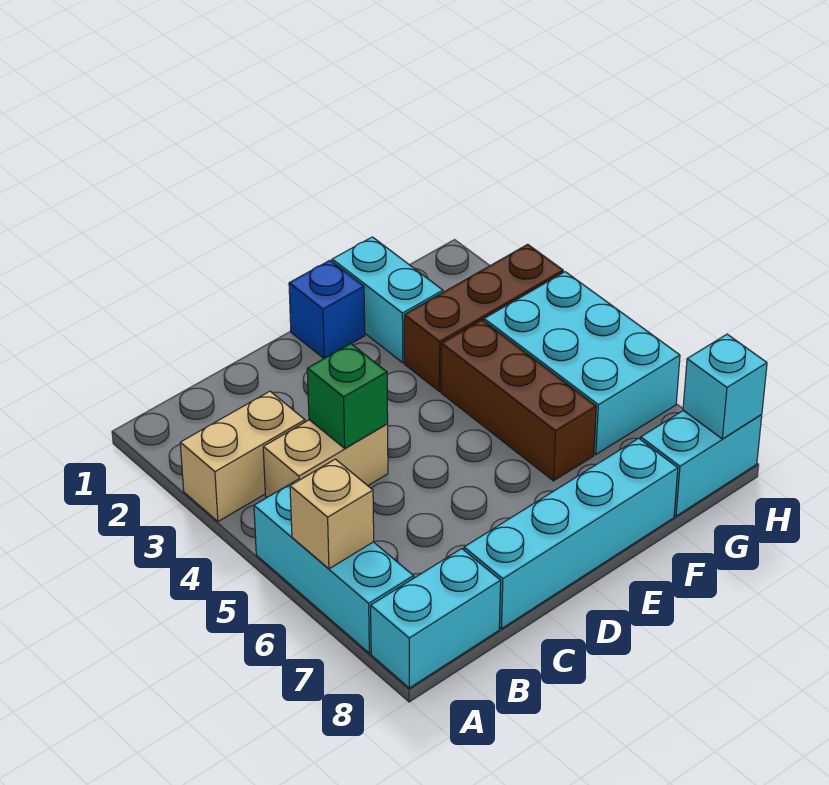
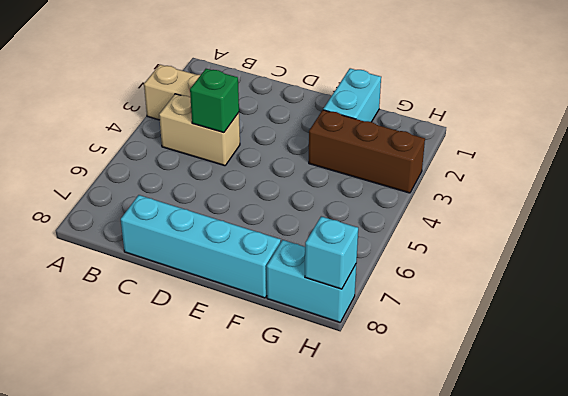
none -> cyan 1x3 brick [254,479,414,653]
none -> cyan 1x2 brick [371,549,501,688]
none -> blue 1x1 brick [289,260,365,358]

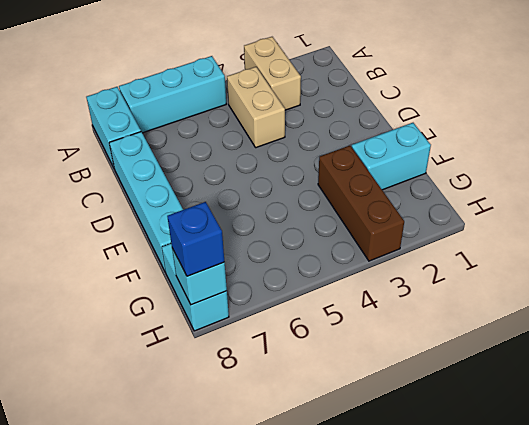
blue 1x1 brick [167,202,224,276] -> blue 1x1 brick moved to [289,260,365,358]
none -> brown 1x3 brick [441,320,596,481]
none -> cyan 2x3 brick [484,272,680,454]
none -> tan 1x1 brick [290,459,374,569]

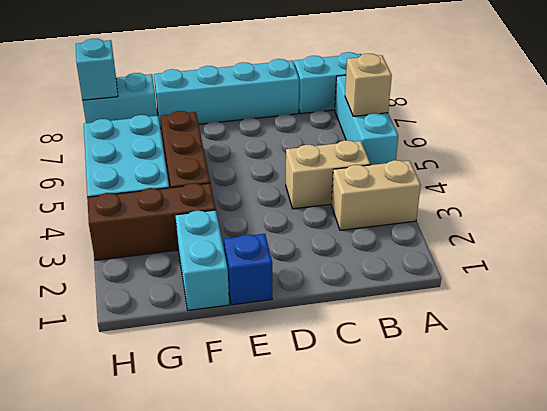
none -> green 1x1 brick [307,344,388,448]

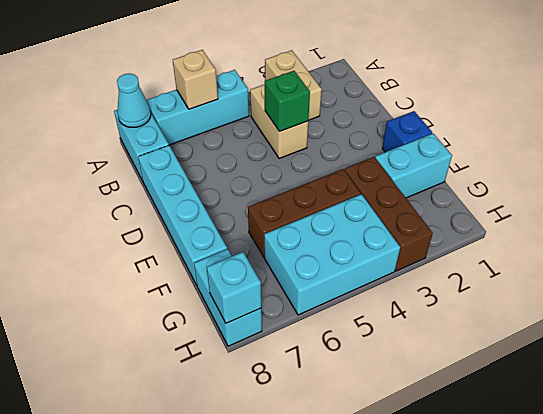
cyan 1x1 cone [117,73,151,127] -> none

